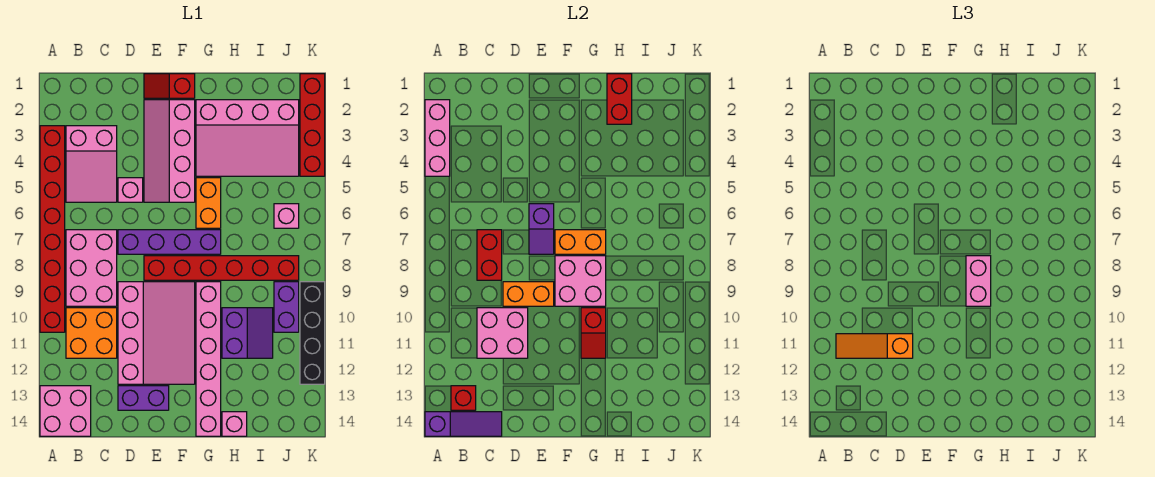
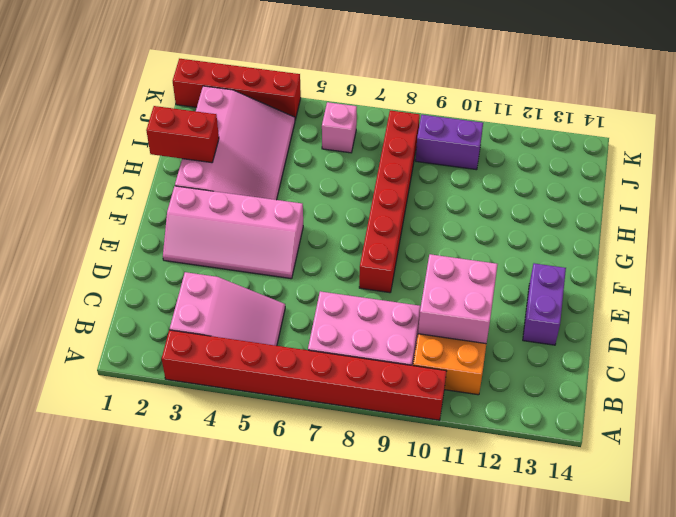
none -> pink 2x2 brick [40,386,91,436]
none -> pink 1x1 brick [118,178,143,202]
none -> purple 1x4 brick [118,230,221,254]
none -> pink 3x4 slope [118,282,195,384]

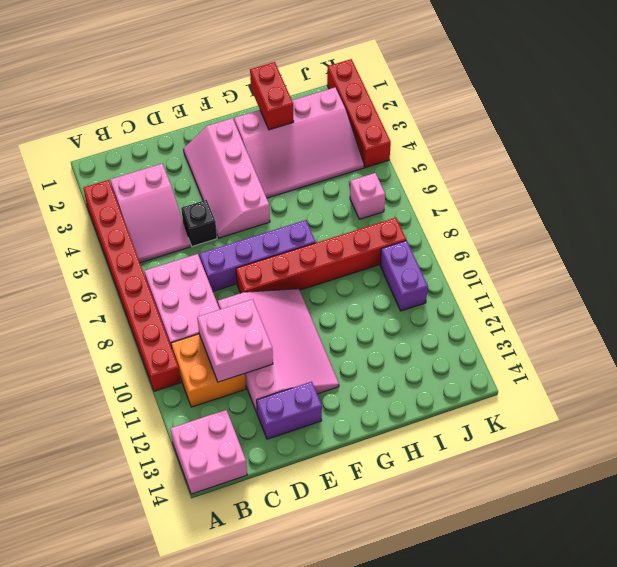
black 1x1 brick [181,200,217,246] -> pink 1x1 brick [118,178,143,202]
none -> red 1x2 slope [144,74,195,98]
none -> orange 1x2 brick [196,178,221,228]
none -> pink 1x6 brick [196,282,221,436]
none -> purple 2x2 slope [222,308,273,358]

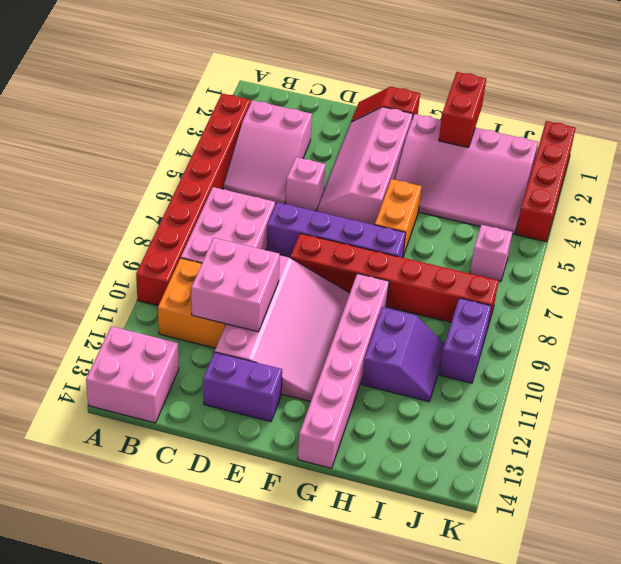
none -> pink 1x1 brick [222,412,247,436]
none -> black 1x4 brick [300,282,325,384]
none -> pink 1x3 brick [425,100,450,176]
none -> purple 1x3 slope [425,412,502,436]

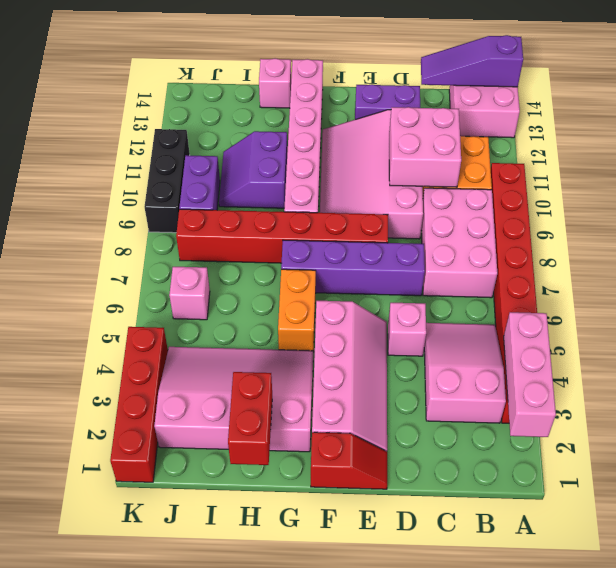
black 1x3 brick [144,129,190,233] -> black 1x4 brick [300,282,325,384]
none -> red 1x1 brick [451,386,476,410]
none -> red 1x2 brick [477,230,502,280]
none -> orange 1x2 brick [503,282,554,306]
none -> purple 1x2 slope [529,204,554,254]

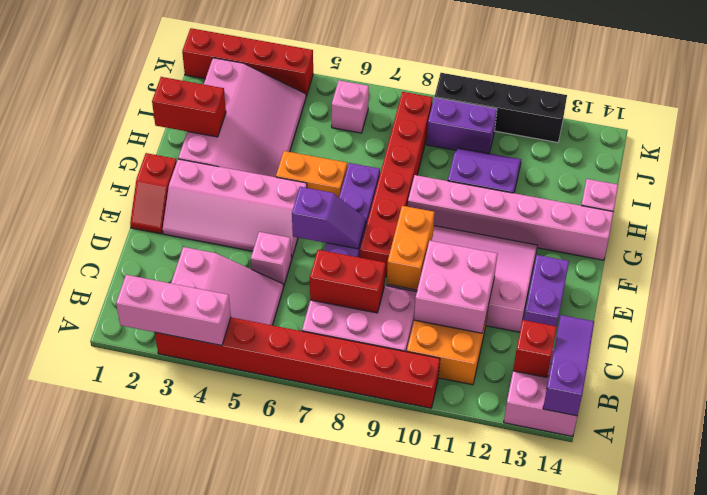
none -> orange 1x2 brick [555,230,606,254]
none -> pink 2x2 brick [555,256,606,306]
none -> red 1x2 slope [581,308,606,358]
none -> orange 1x3 slope [836,334,913,358]

